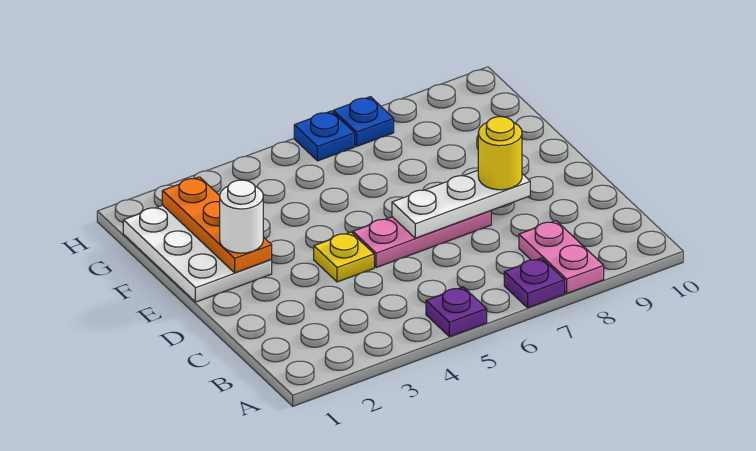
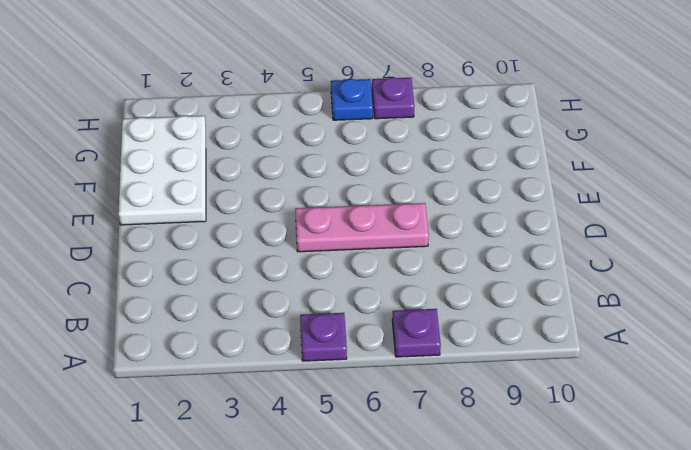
purple 1x1 plate [372,77,414,119] -> blue 1x1 plate [333,97,394,146]
none -> pink 1x2 plate [519,221,604,293]
none -> yellow 1x1 plate [314,232,374,282]
none -> white 1x3 plate [392,170,530,238]

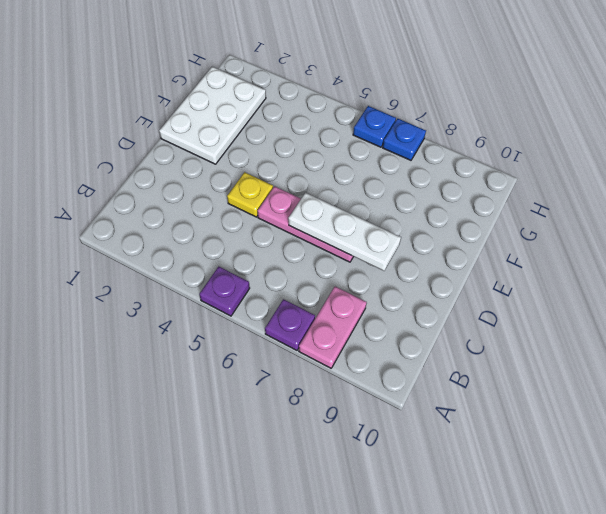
none -> orange 1x3 plate [162,177,272,273]
none -> yellow 1x1 round brick [478,117,522,190]
none -> white 1x1 round brick [220,180,263,253]

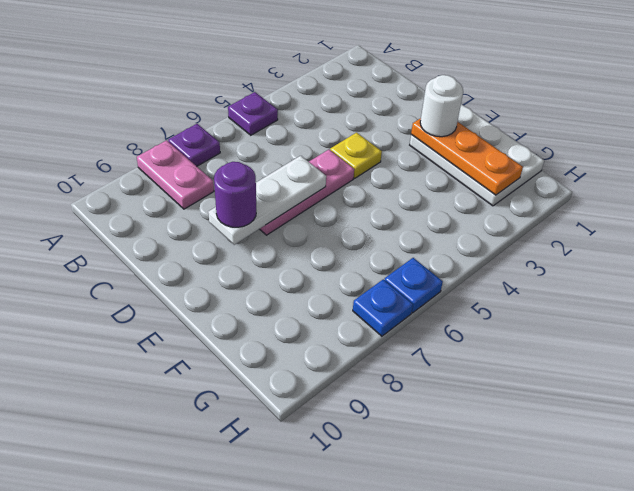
purple 1x1 round brick [214,162,256,227] -> yellow 1x1 round brick [478,117,522,190]

